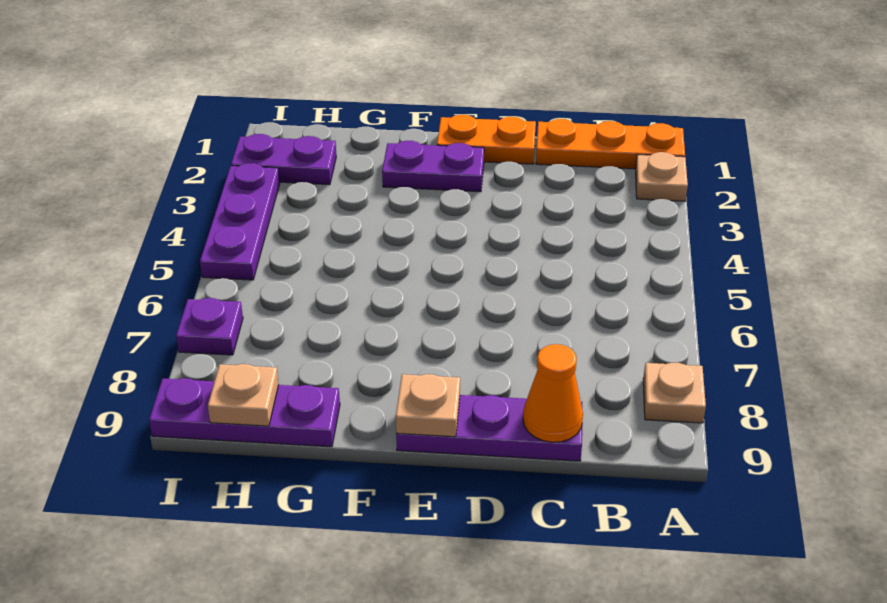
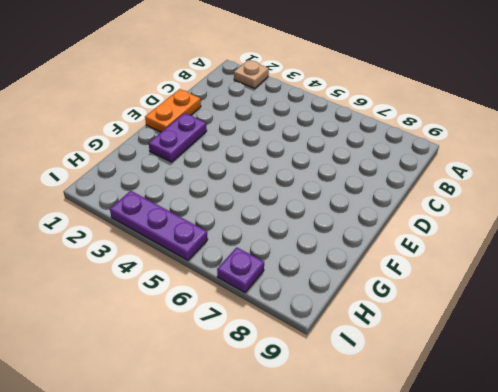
none -> orange 1x3 plate [536,119,685,169]
none -> tan 1x1 plate [643,363,706,423]
none -> purple 1x3 plate [396,395,582,461]

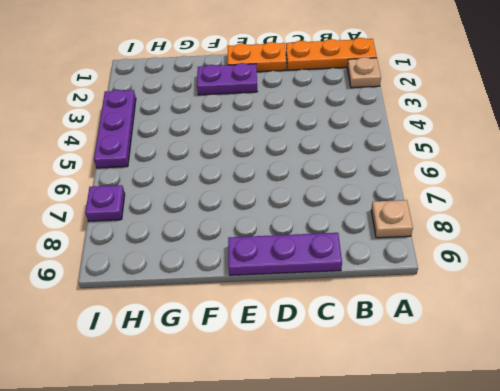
none -> purple 1x3 plate [149,378,340,447]
none -> purple 1x2 plate [231,134,336,185]
none -> orange 1x1 cone [523,344,583,442]

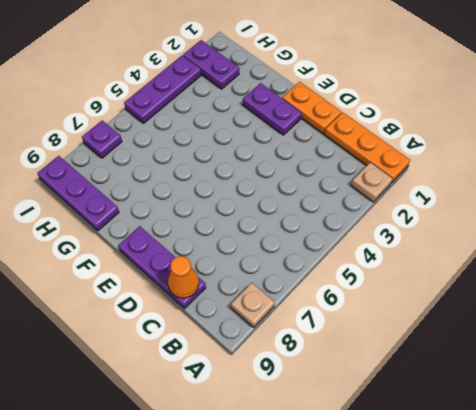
none -> tan 1x1 plate [396,374,460,437]
none -> tan 1x1 plate [208,364,279,426]

